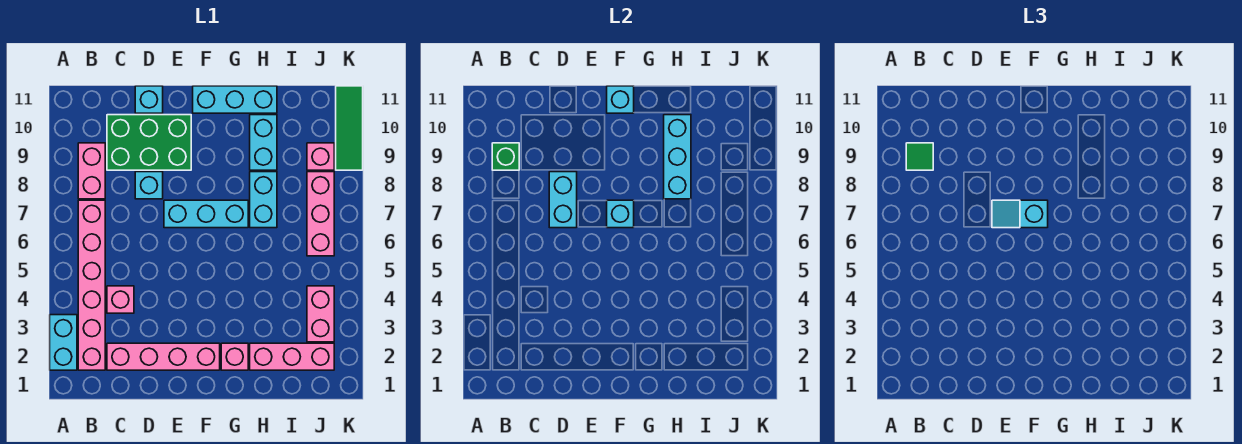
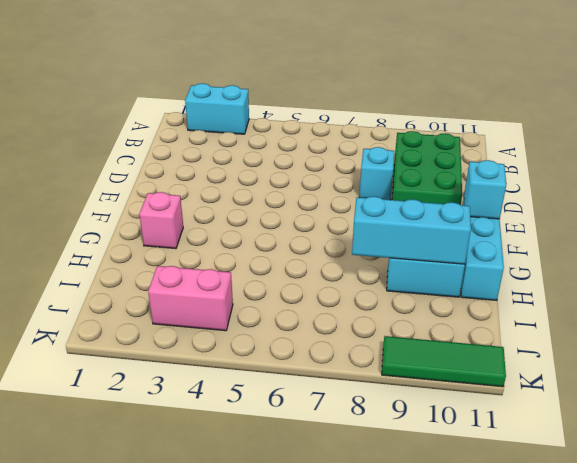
none -> pink 1x6 brick [78,200,105,370]
none -> pink 1x2 brick [78,143,105,199]
none -> pink 1x4 brick [107,343,220,370]

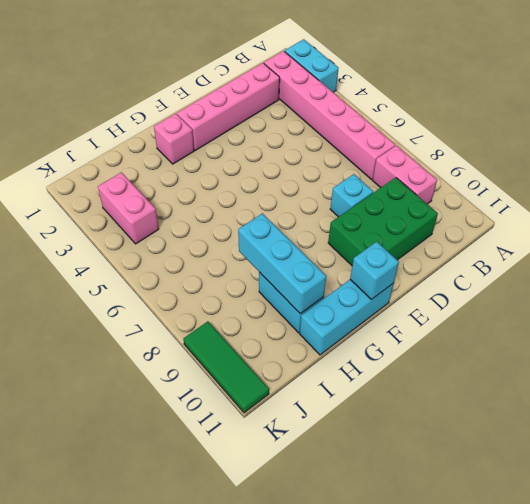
none -> pink 1x1 brick [107,286,134,313]
none -> cyan 1x1 brick [135,86,163,113]
none -> cyan 1x3 brick [164,200,248,228]

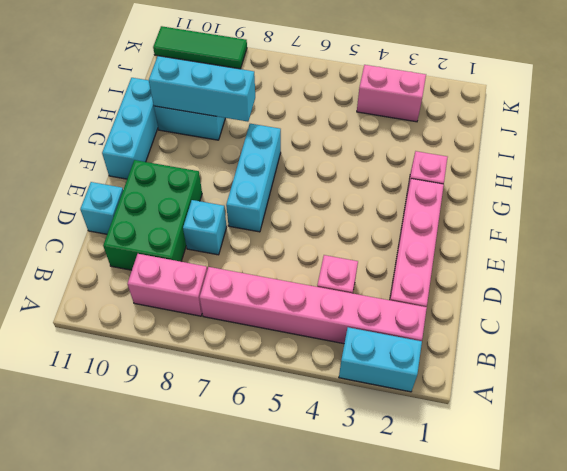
none -> pink 1x3 brick [250,343,334,370]
none -> cyan 1x2 brick [250,172,277,228]
none -> pink 1x3 brick [307,172,334,256]

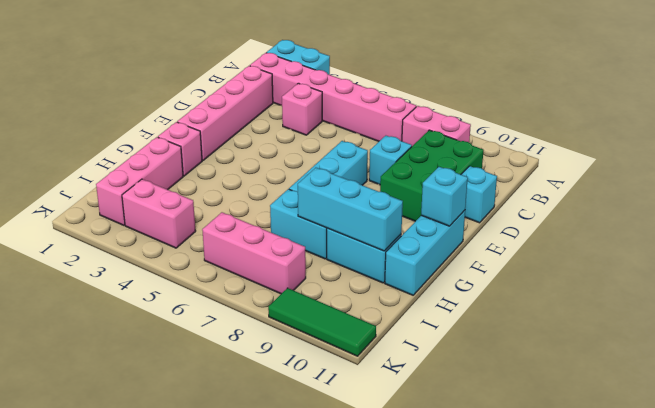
none -> pink 1x1 brick [307,143,334,170]
none -> green 1x1 brick [492,143,519,170]
none -> cyan 1x2 brick [549,172,577,228]

